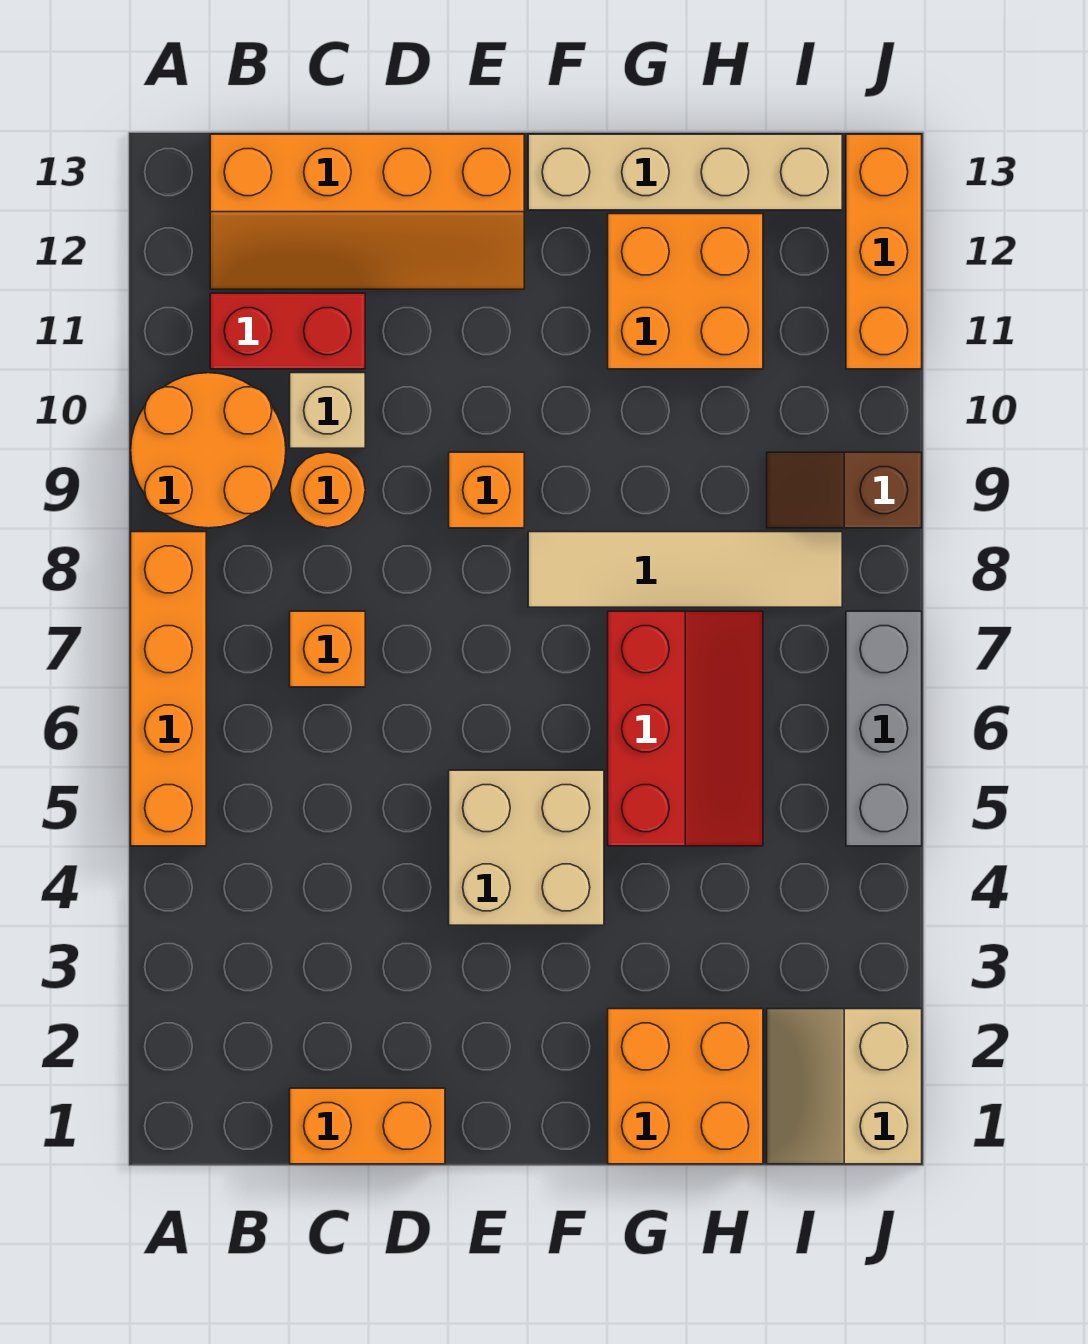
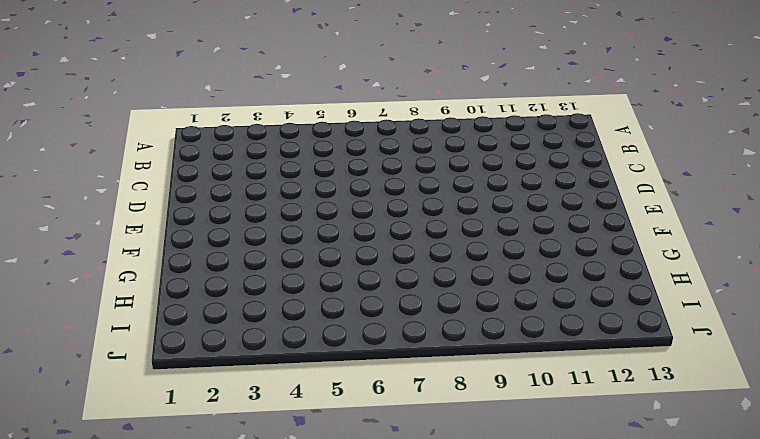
none -> orange 1x4 brick [131,532,206,846]
none -> orange 2x2 round brick [131,373,286,528]
none -> red 1x2 brick [210,293,365,369]

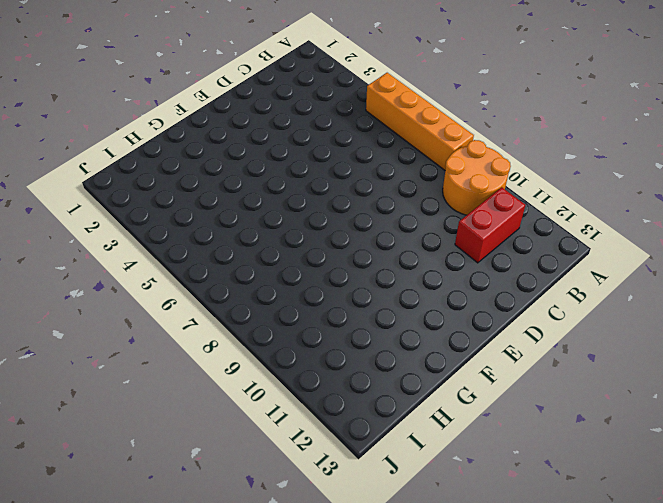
none -> orange 2x4 slope [210,134,524,289]
none -> orange 1x2 brick [290,1088,445,1164]
none -> orange 1x1 brick [290,611,365,687]

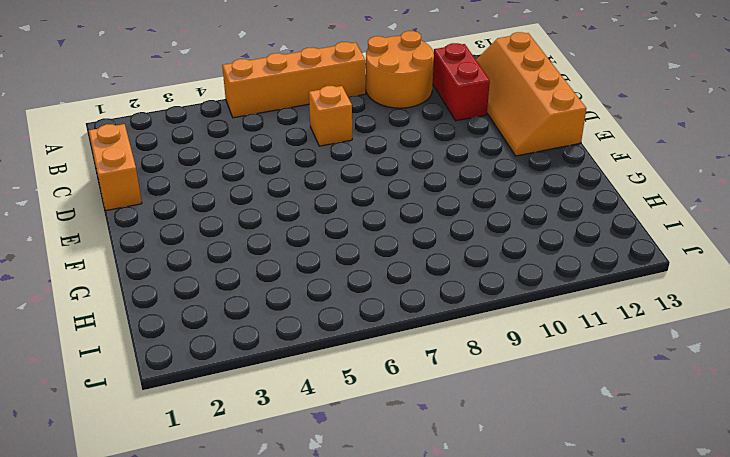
none -> orange 1x1 round brick [290,452,365,528]
none -> tan 1x1 brick [290,373,365,448]
none -> tan 2x2 brick [449,770,604,925]

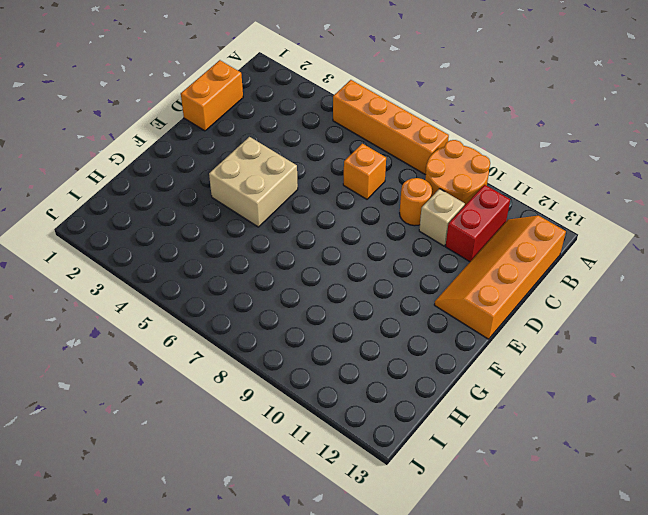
none -> orange 1x1 brick [449,452,524,528]
none -> tan 1x4 tile [528,532,842,607]
none -> tan 1x4 brick [528,134,842,210]

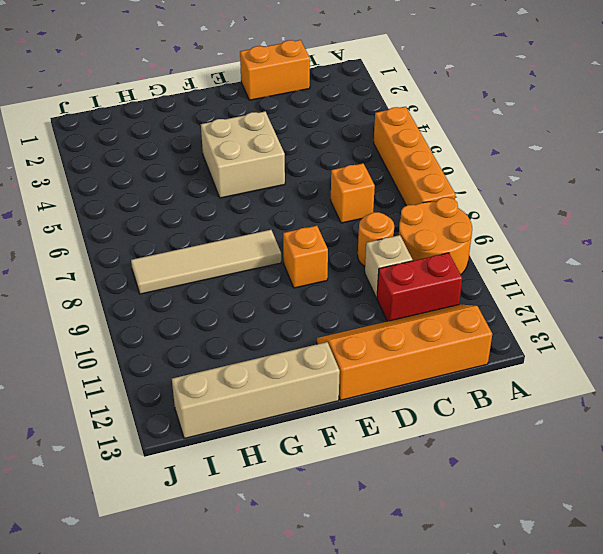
none -> orange 2x2 brick [608,1009,763,1164]
none -> red 2x3 slope [608,611,763,846]
none -> orange 2x2 brick [608,214,763,369]

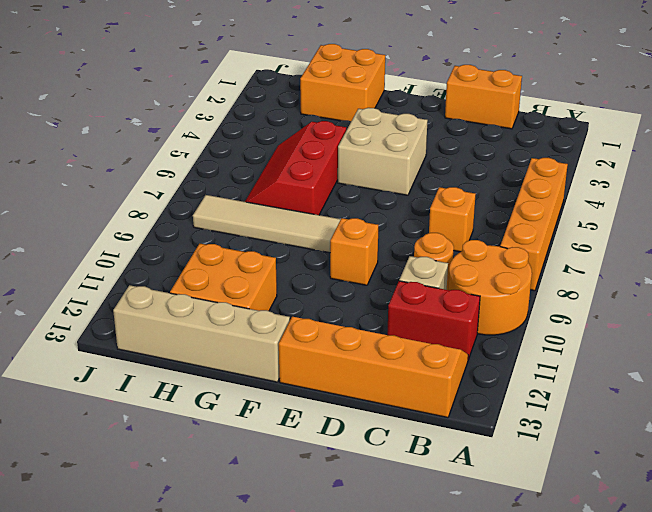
none -> tan 2x2 slope [767,1009,922,1164]
none -> brown 1x2 slope [767,452,922,528]
none -> grey 1x3 brick [846,611,922,846]

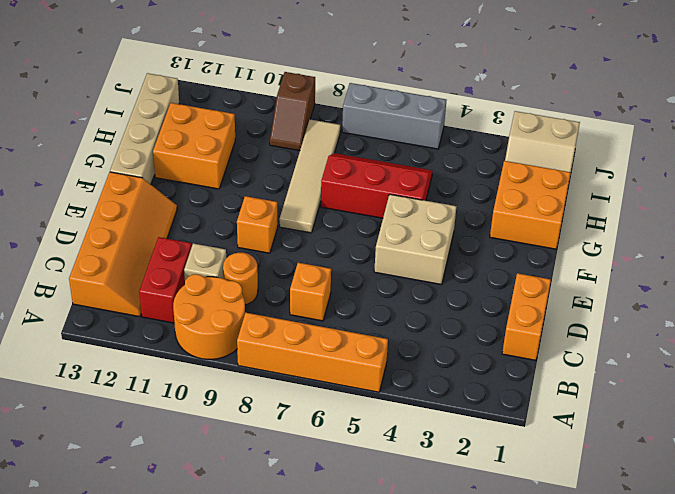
none -> orange 1x3 brick [846,134,922,369]

